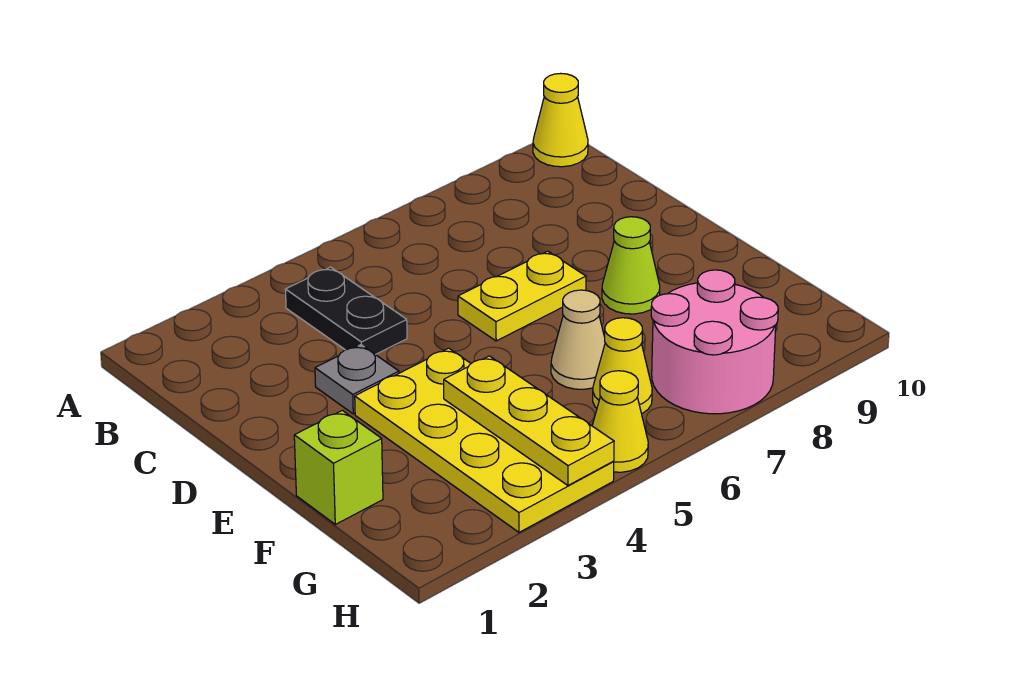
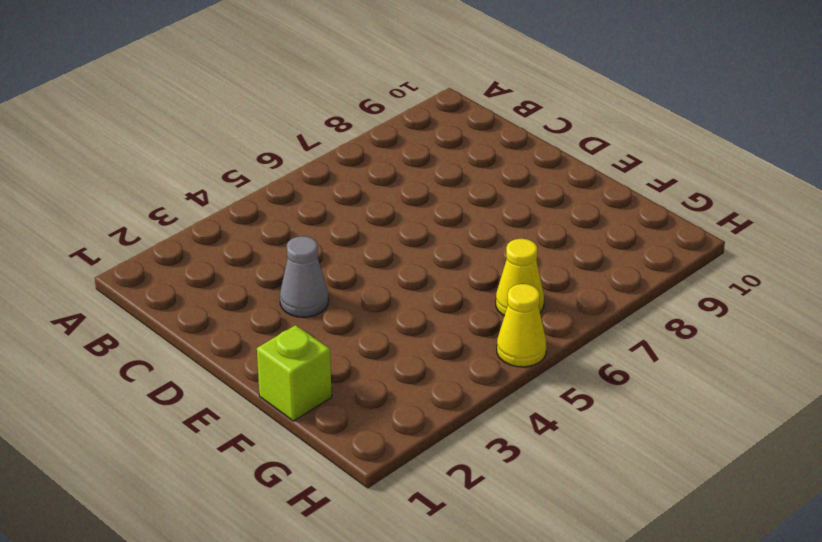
grey 1x1 cone [280,236,328,317] -> grey 1x1 plate [315,345,399,414]
none -> yellow 1x1 cone [533,73,588,167]
none -> black 1x2 plate [285,267,407,355]
none -> yellow 1x2 plate [458,251,586,341]

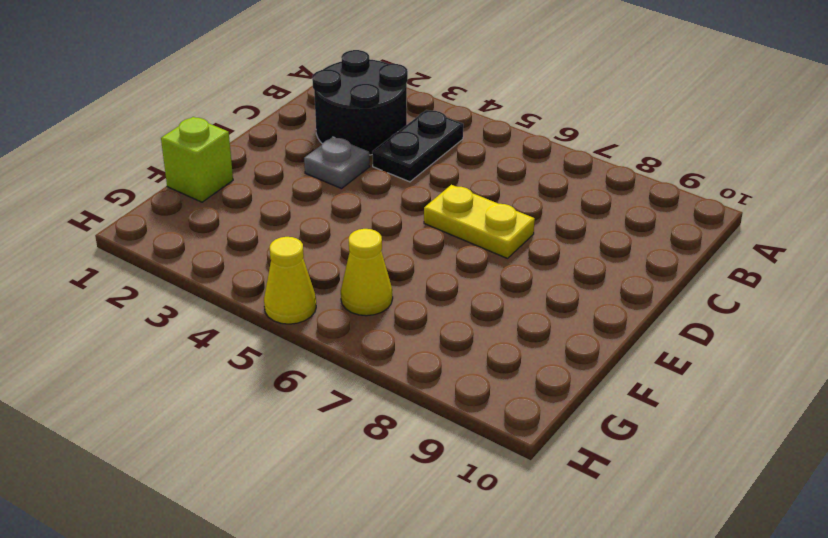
black 2x2 round brick [312,50,408,155] -> none
none -> yellow 1x1 cone [533,73,588,167]
none -> yellow 2x4 plate [355,348,614,532]
none -> lime 1x1 cone [602,217,660,314]

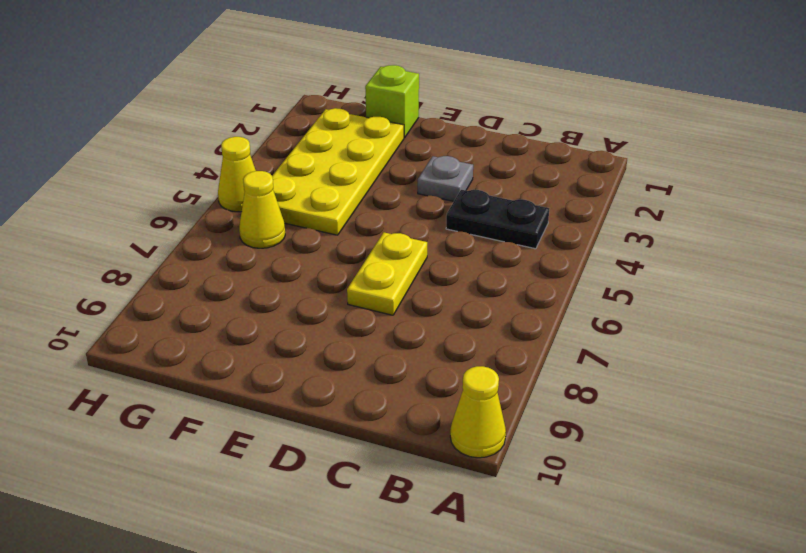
yellow 2x4 plate [272,108,404,235] -> yellow 2x4 plate turned to [355,348,614,532]
none -> lime 1x1 cone [602,217,660,314]
none -> tan 1x1 cone [551,290,605,389]
none -> pink 2x2 round brick [651,270,778,414]

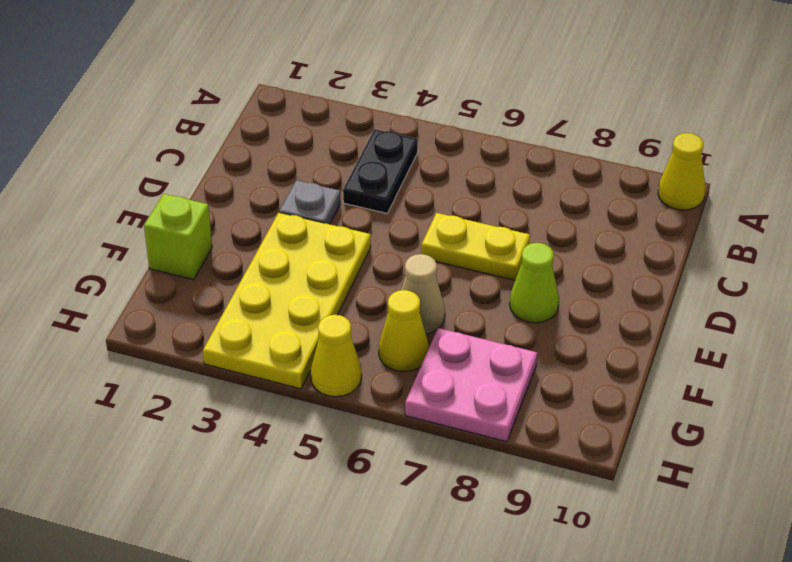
pink 2x2 plate [405,328,537,442] -> pink 2x2 round brick [651,270,778,414]
none -> yellow 1x3 plate [444,356,614,485]

